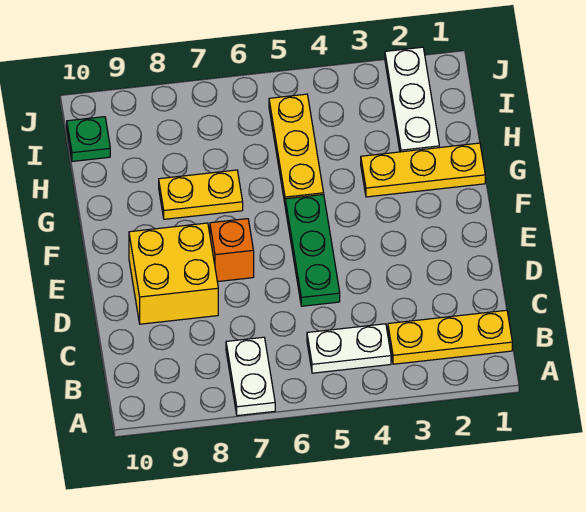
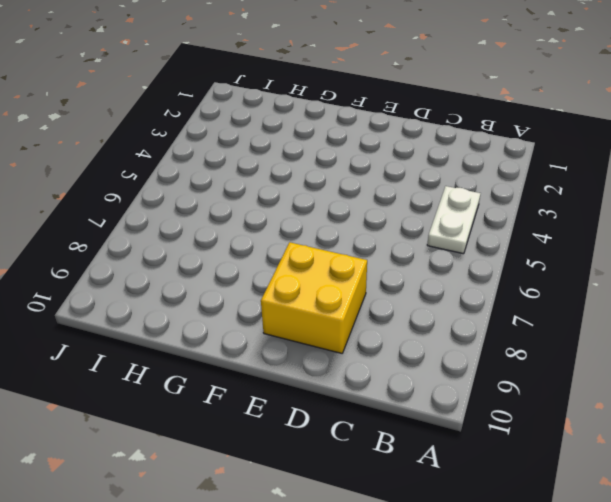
none -> white 1x2 plate [226,337,275,416]
none -> yellow 1x3 plate [388,310,512,364]

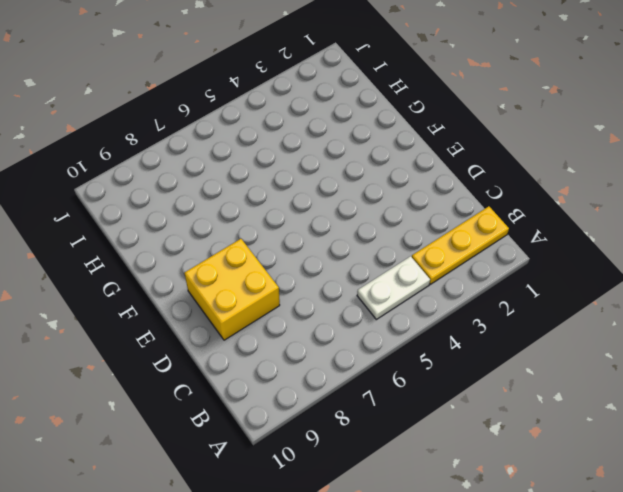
none -> white 1x2 plate [226,337,275,416]
none -> green 1x3 plate [285,194,340,306]

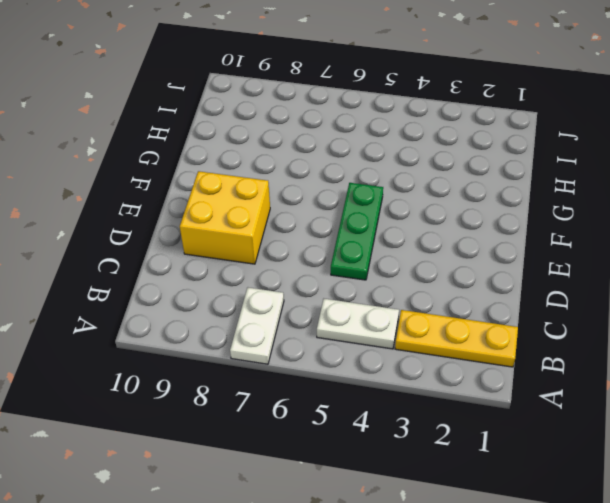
none -> orange 1x1 brick [210,219,254,282]
none -> yellow 1x3 plate [361,143,485,197]

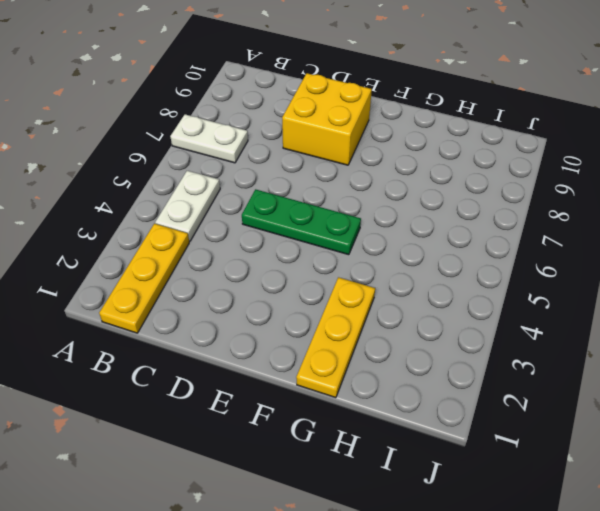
none -> orange 1x1 brick [210,219,254,282]
none -> yellow 1x3 plate [269,94,324,203]

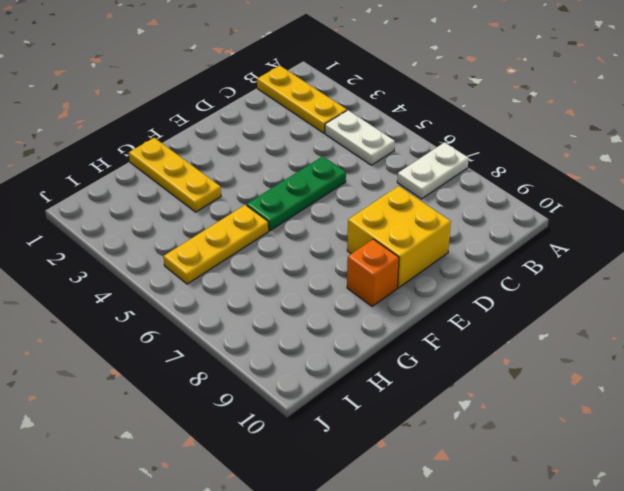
orange 1x1 brick [347,239,399,307] -> orange 1x1 brick moved to [210,219,254,282]
none -> yellow 1x2 plate [159,170,243,219]
none -> white 1x3 plate [385,47,439,152]

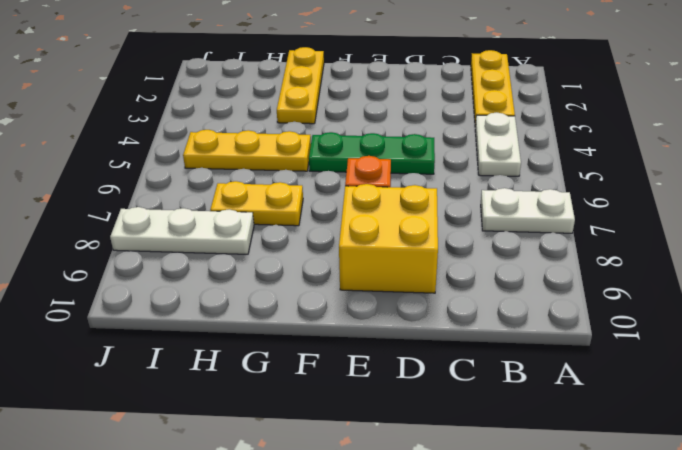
yellow 1x2 plate [210,181,303,226] -> yellow 1x2 plate turned to [159,170,243,219]
white 1x3 plate [110,207,254,254] -> white 1x3 plate moved to [385,47,439,152]
none -> green 1x1 plate [67,117,110,161]

